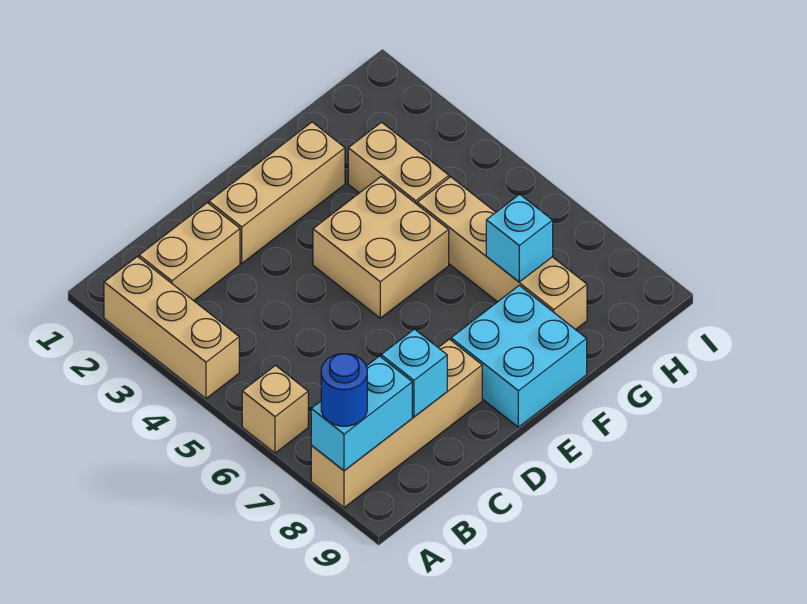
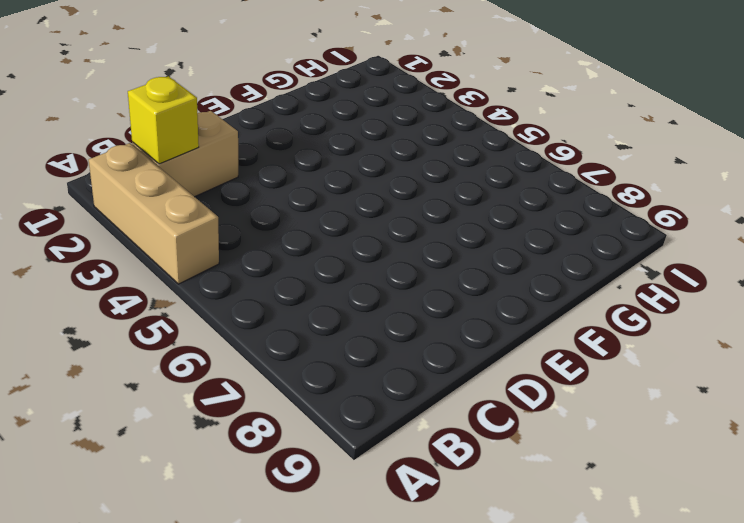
yellow 1x1 brick [128,76,199,164] -> none
none -> tan 1x1 brick [242,365,308,453]
none -> tan 1x4 brick [311,339,482,508]
none -> tan 1x3 brick [209,122,345,263]

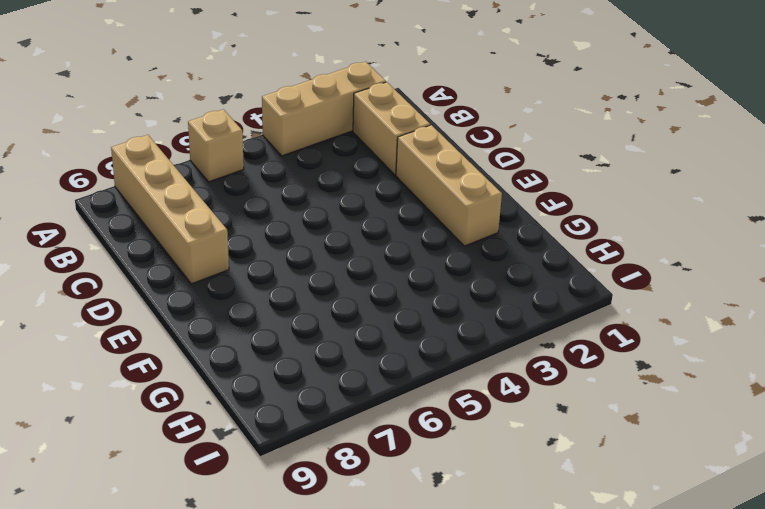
none -> tan 2x2 brick [313,177,449,318]
none -> cyan 2x2 brick [451,285,587,427]
none -> tan 1x2 brick [348,122,449,204]

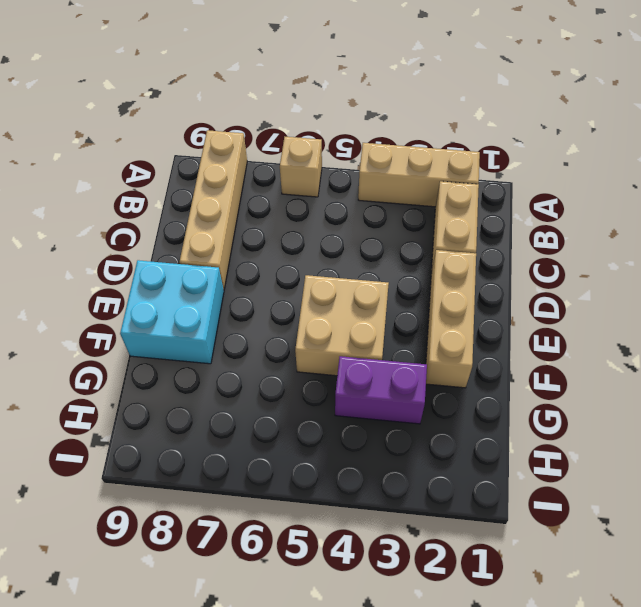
purple 1x2 brick [335,356,427,424] -> tan 1x2 brick [348,122,449,204]
none -> tan 1x4 brick [417,177,587,330]
none -> cyan 1x2 brick [311,356,412,471]
none -> cyan 1x1 brick [381,329,447,417]

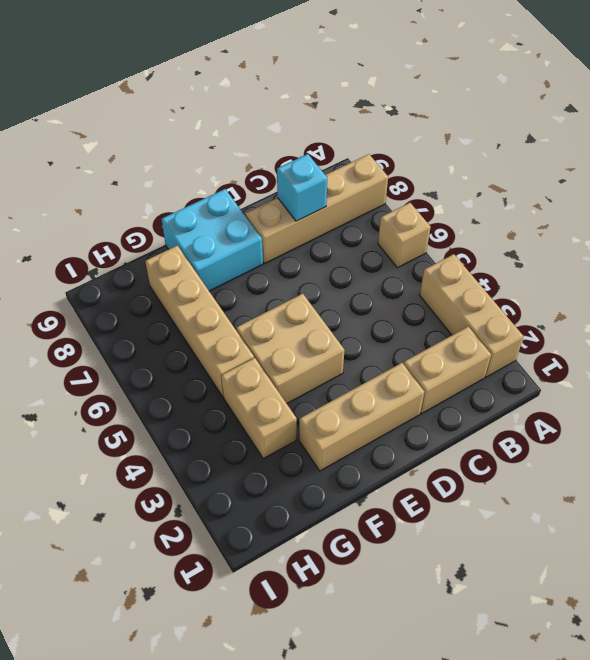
none -> cyan 1x2 brick [311,356,412,471]
none -> cyan 1x1 brick [486,194,553,282]
none -> blue 1x1 round brick [321,354,367,426]

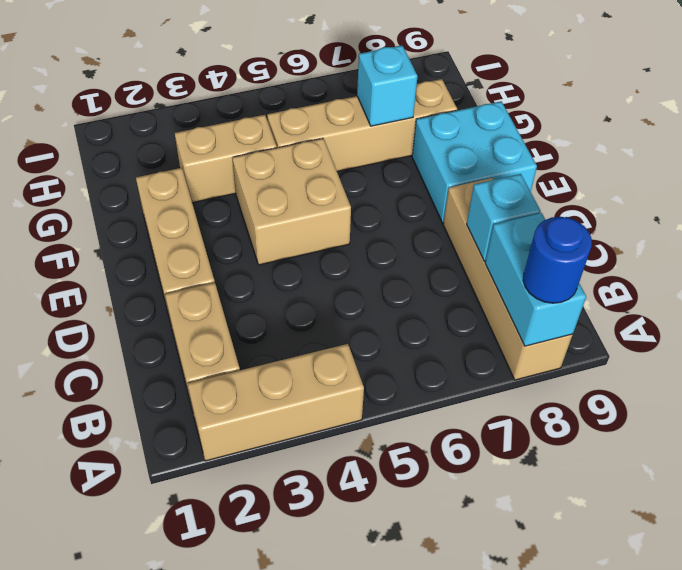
none -> tan 1x1 brick [242,365,308,453]

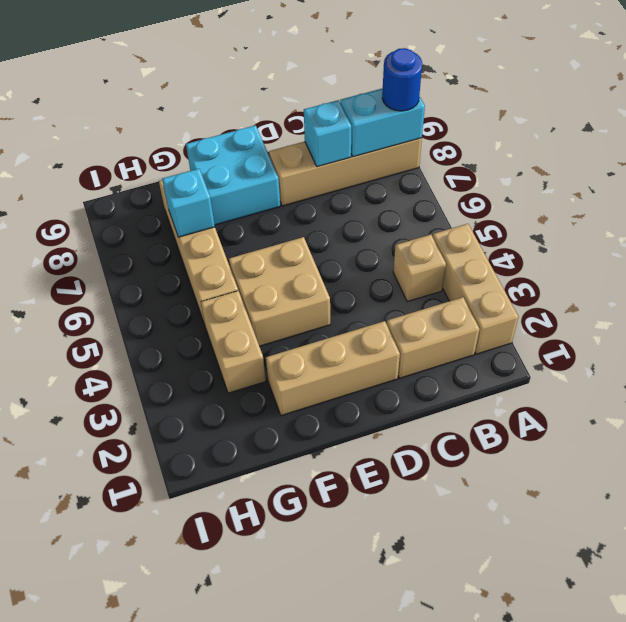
tan 1x1 brick [393,235,446,302] -> tan 1x1 brick moved to [242,365,308,453]

